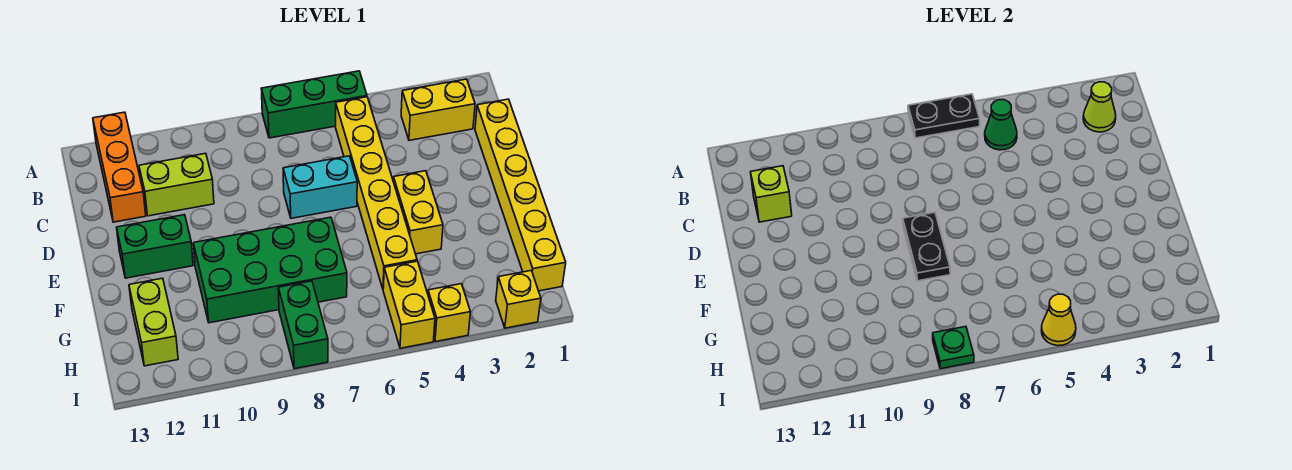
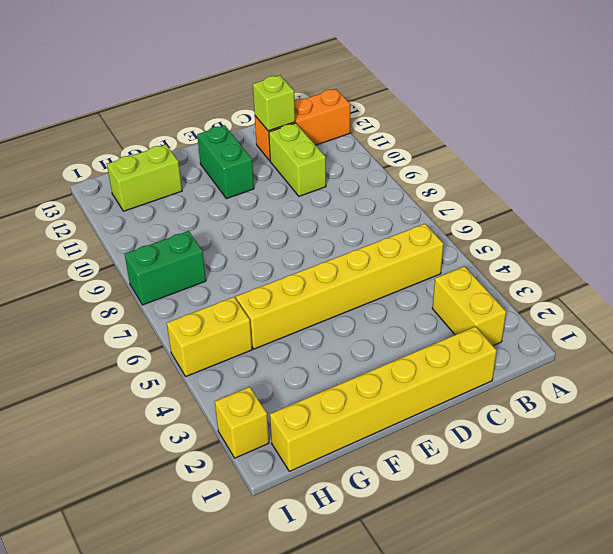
none -> green 1x3 brick [261,71,367,138]
none -> cyan 1x2 brick [283,156,357,218]
none -> yellow 1x2 brick [393,171,443,254]

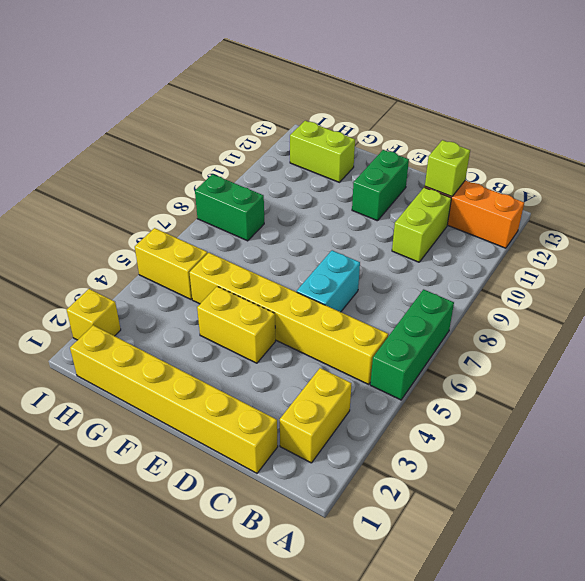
none -> green 2x4 brick [193,217,347,323]
none -> yellow 1x1 brick [428,284,470,342]
none -> black 1x2 plate [908,94,980,138]

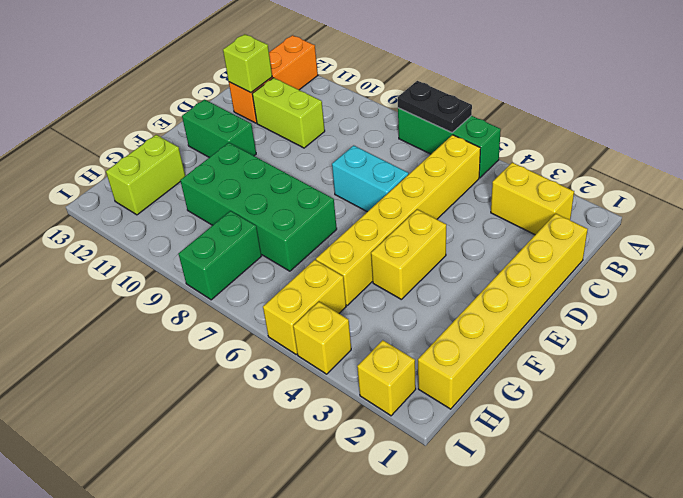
none -> lime 1x1 cone [1083,82,1116,132]
none -> green 1x1 cone [985,100,1017,150]
none -> black 1x2 plate [903,212,950,281]

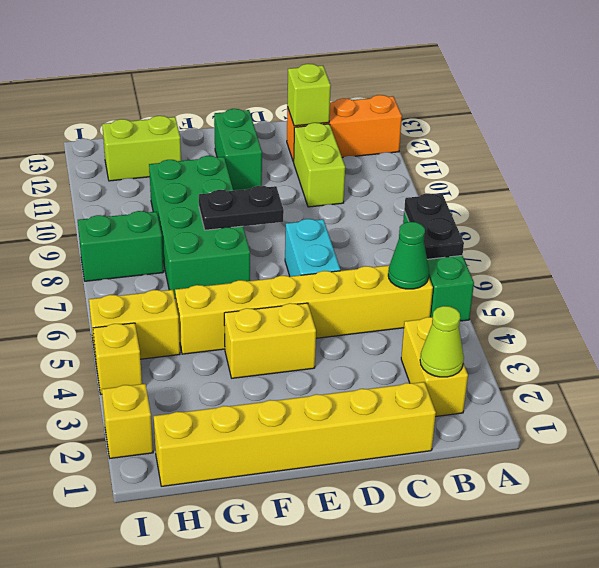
none -> yellow 1x1 cone [1041,294,1076,346]
none -> green 1x1 plate [933,327,974,369]

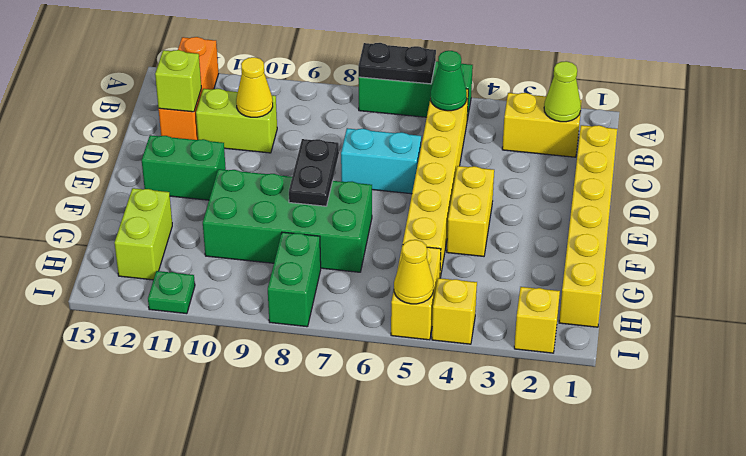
yellow 1x1 cone [236,57,273,117] -> none
green 1x1 plate [148,271,195,314] -> green 1x1 plate moved to [933,327,974,369]

